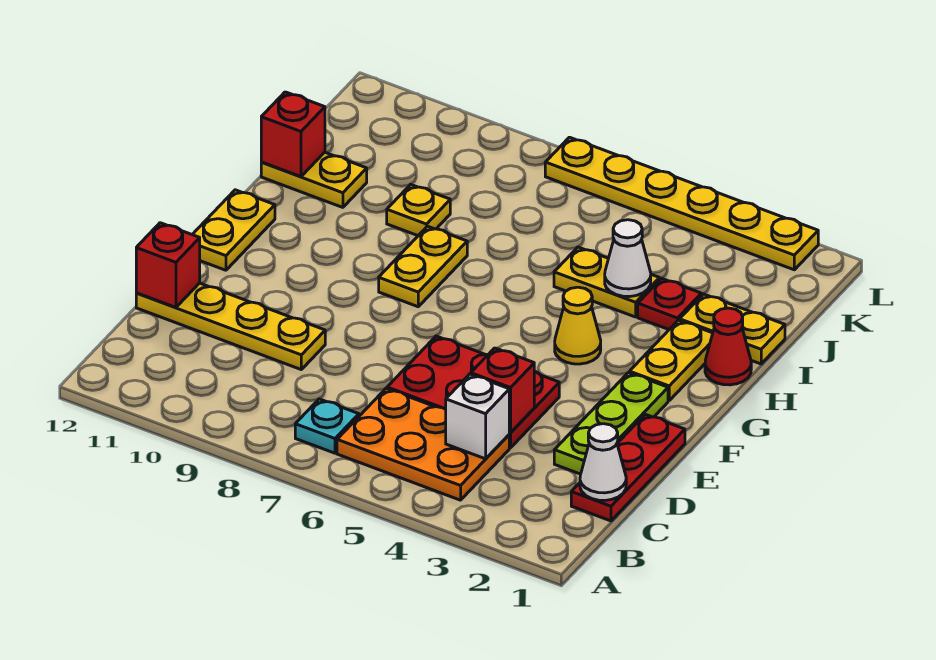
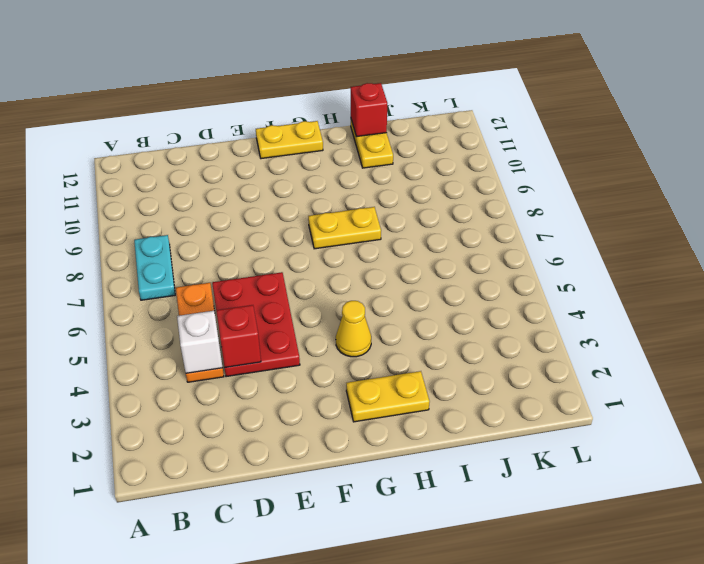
cyan 1x2 plate [134,235,175,300] -> cyan 1x1 plate [295,399,359,453]
orange 1x3 plate [176,283,224,382] -> orange 2x3 plate [337,389,509,500]
none -> red 1x3 plate [571,414,685,521]
none -> lime 1x3 plate [554,373,668,474]
none -> yellow 1x4 plate [136,283,325,369]

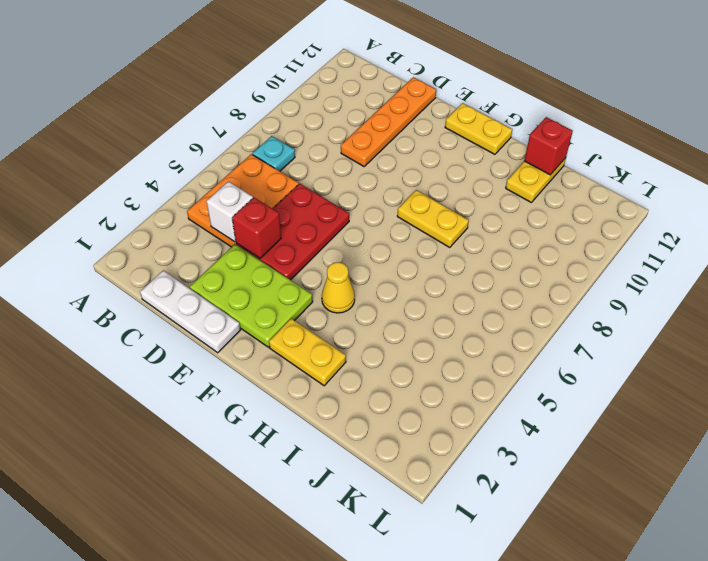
white 1x3 plate [140,271,240,353] -> red 1x3 plate [571,414,685,521]
lime 2x3 plate [190,244,313,347] -> lime 1x3 plate [554,373,668,474]
orange 1x4 plate [341,77,436,166] -> yellow 1x4 plate [136,283,325,369]
none -> red 1x1 cone [705,308,751,385]
none -> yellow 1x2 plate [680,294,785,364]
none -> red 1x1 plate [638,278,701,329]

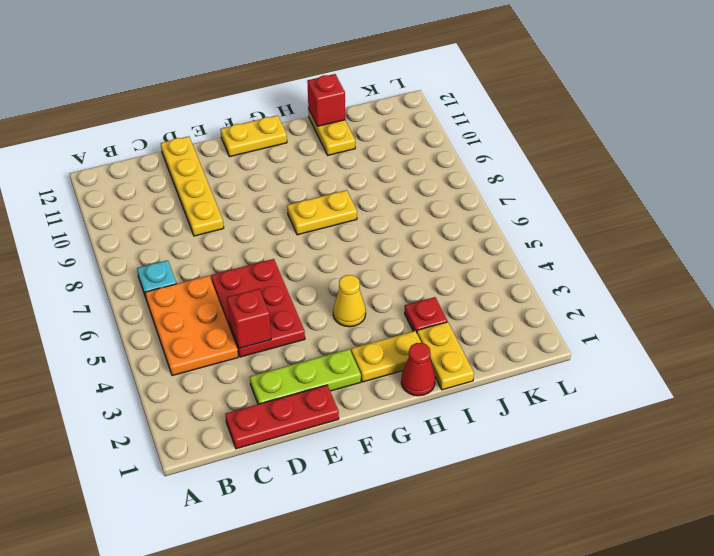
none -> yellow 1x2 plate [554,247,660,317]
none -> yellow 1x1 plate [387,184,450,236]
none -> yellow 1x6 plate [545,137,818,270]

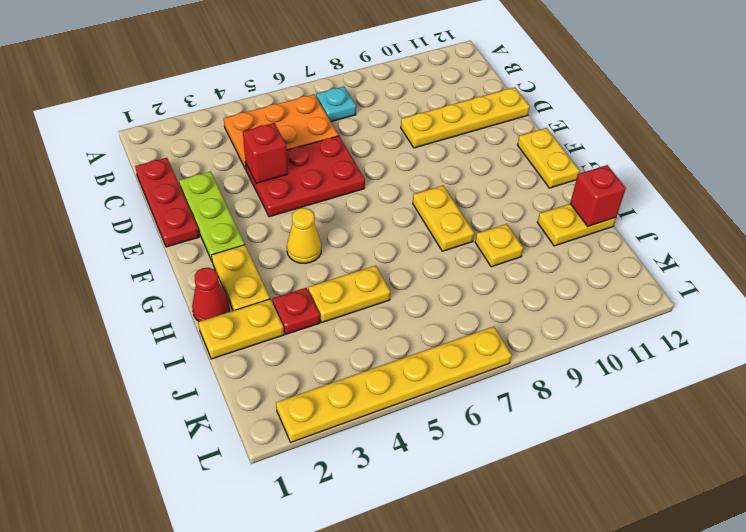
none -> white 1x1 cone [580,424,626,500]
none -> white 1x1 brick [446,374,509,459]
none -> red 1x1 brick [136,223,200,307]

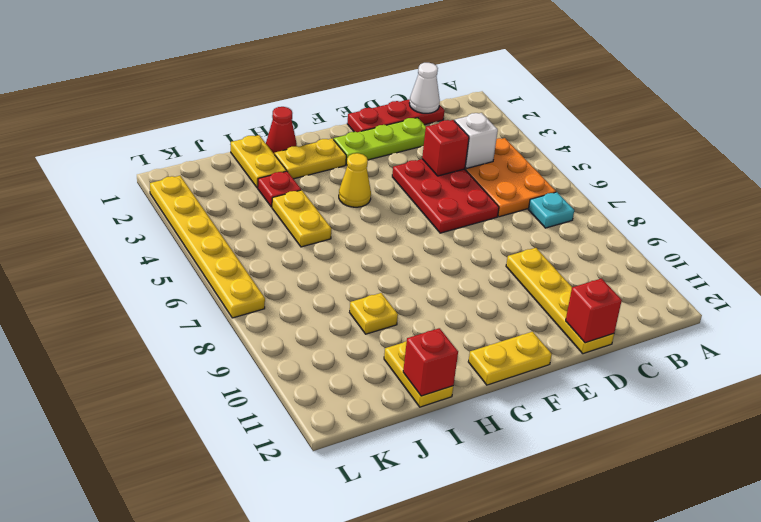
none -> yellow 1x2 plate [379,226,467,307]
none -> white 1x1 cone [605,220,651,297]

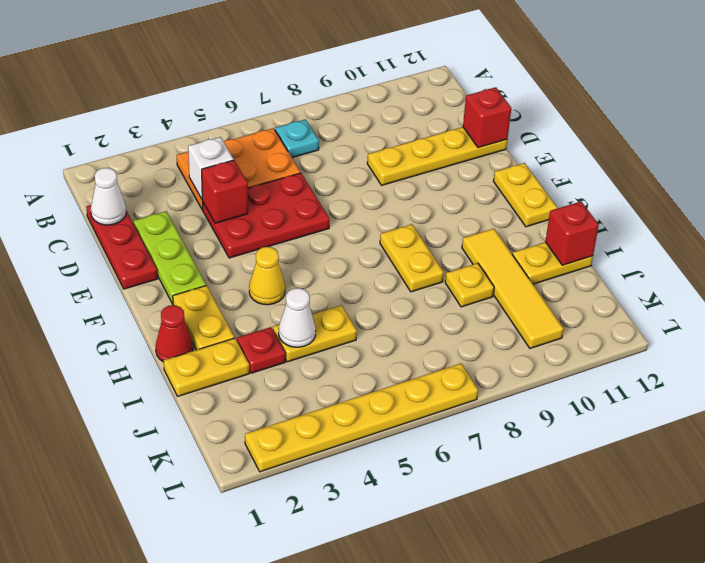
yellow 1x4 tile [462,229,564,348] -> none

